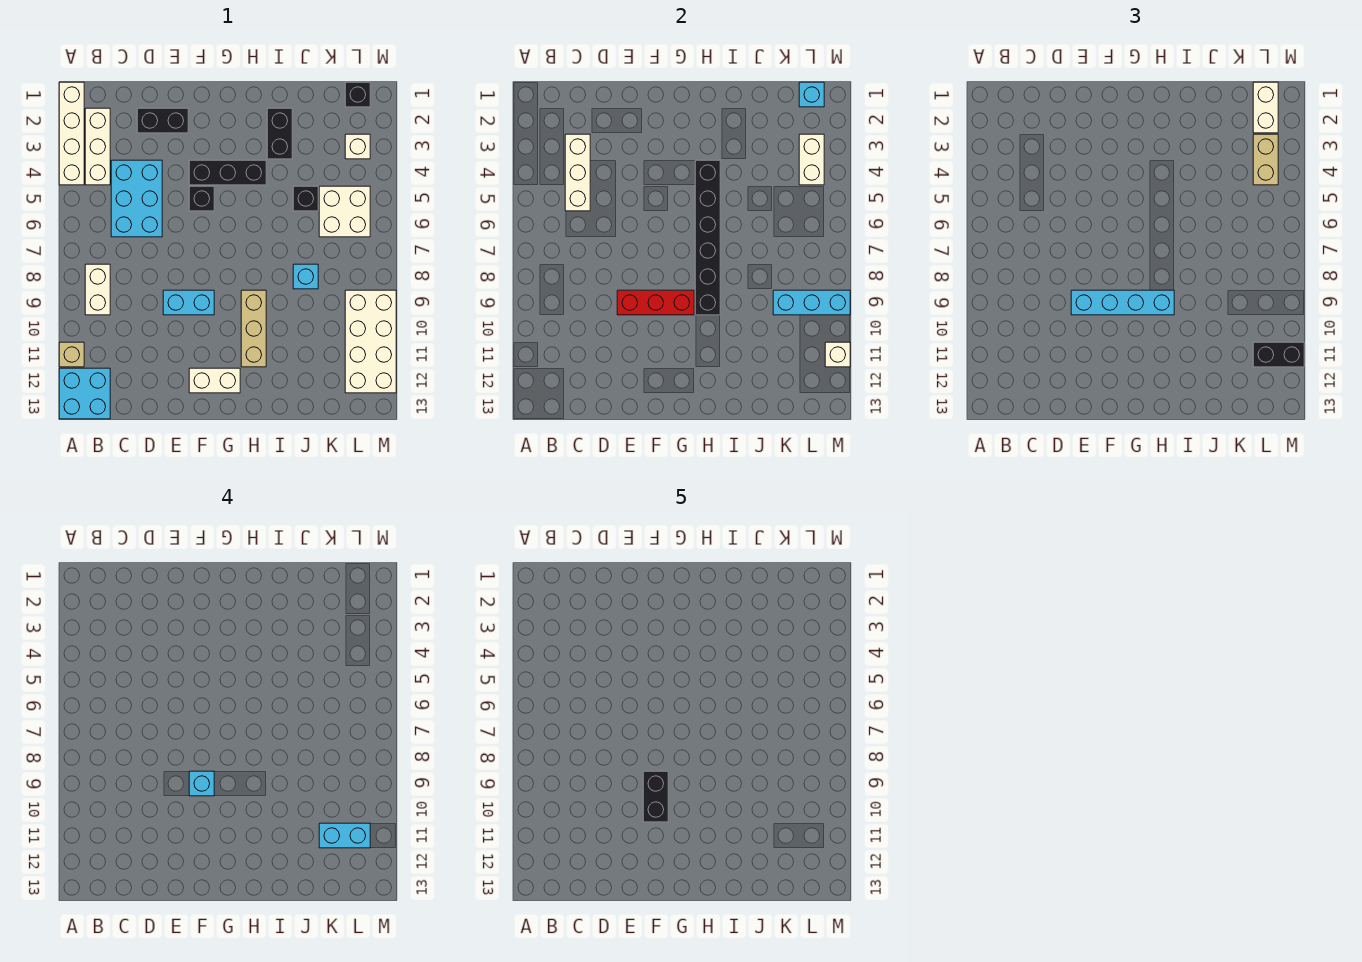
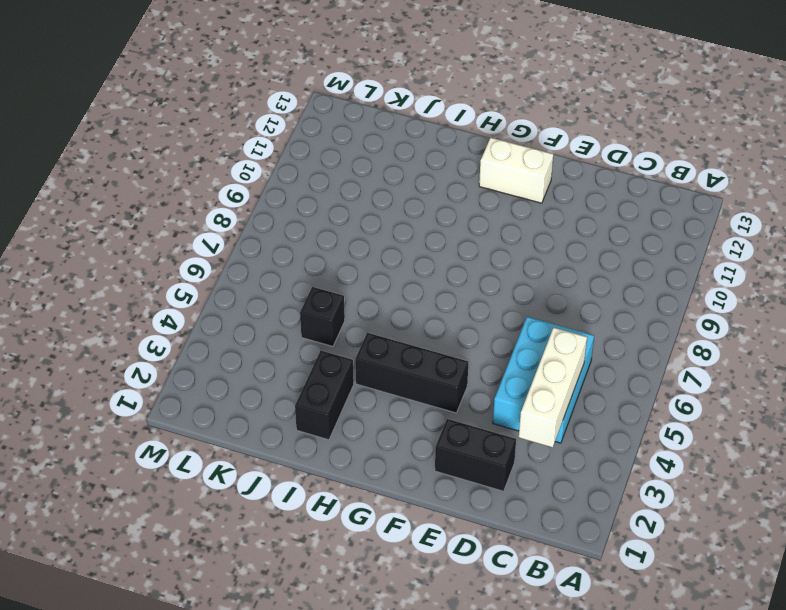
none -> white 1x4 brick [59,82,84,185]
none -> tan 1x1 brick [59,342,84,367]
none -> cyan 2x2 brick [59,368,110,419]
none -> white 1x3 brick [85,108,110,185]

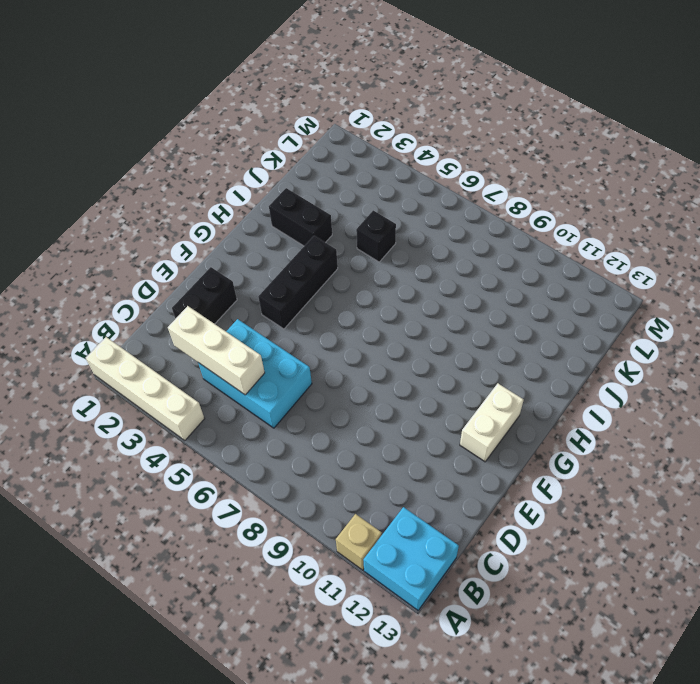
none -> white 1x3 brick [85,108,110,185]
none -> white 1x2 brick [85,264,110,315]
none -> cyan 1x2 brick [163,290,214,315]
none -> black 1x1 brick [189,186,214,211]

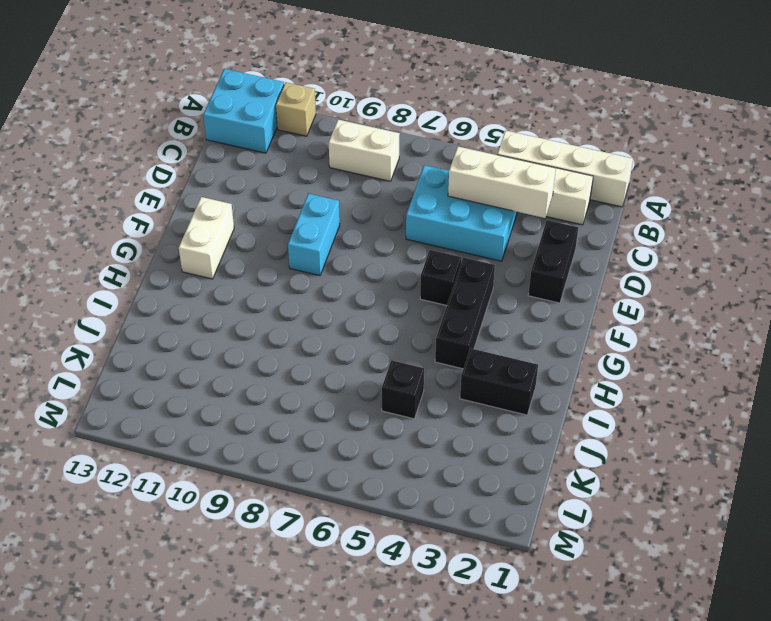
none -> tan 1x3 brick [241,290,266,367]
none -> cyan 1x1 brick [293,264,318,289]
none -> white 2x2 brick [319,186,370,237]
none -> black 1x1 brick [345,82,370,107]

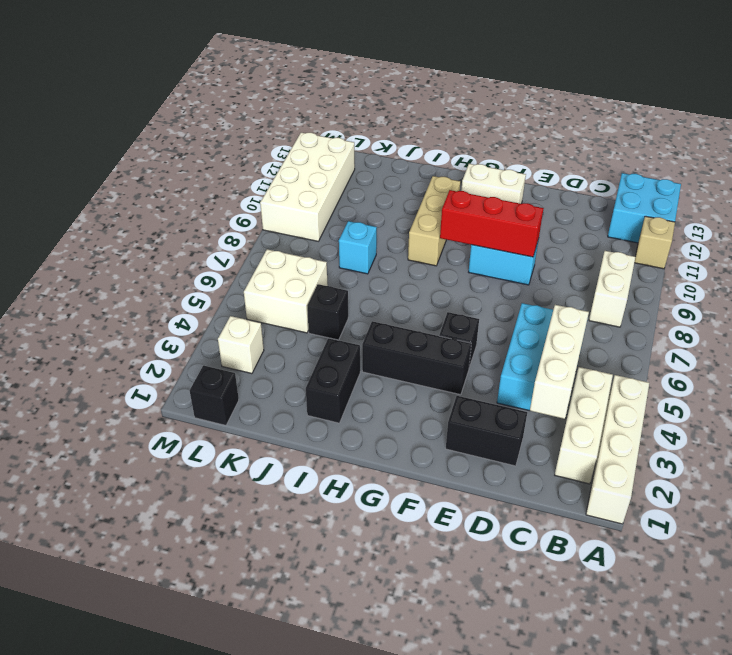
none -> black 1x6 brick [695,160,720,315]
none -> cyan 1x3 brick [773,290,850,315]
none -> cyan 1x1 brick [799,82,824,107]
none -> white 1x2 brick [799,134,824,185]

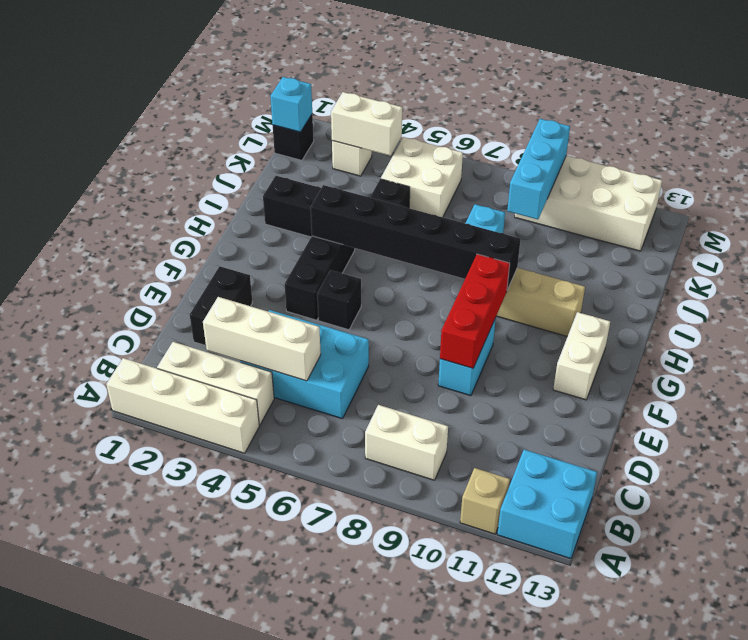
none -> white 1x1 brick [825,342,850,367]
none -> cyan 1x4 brick [1071,290,1174,315]
none -> white 1x2 brick [1253,82,1278,133]
none -> tan 1x2 brick [1253,134,1278,185]

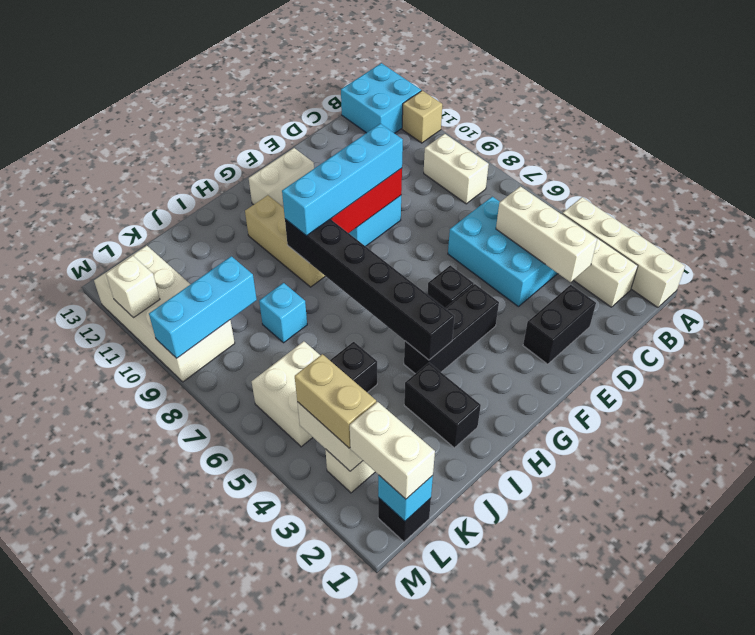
none -> black 1x2 brick [1253,342,1304,367]
none -> cyan 1x1 brick [189,771,214,796]
none -> cyan 1x2 brick [319,823,370,848]
none -> black 1x2 brick [643,771,668,822]

